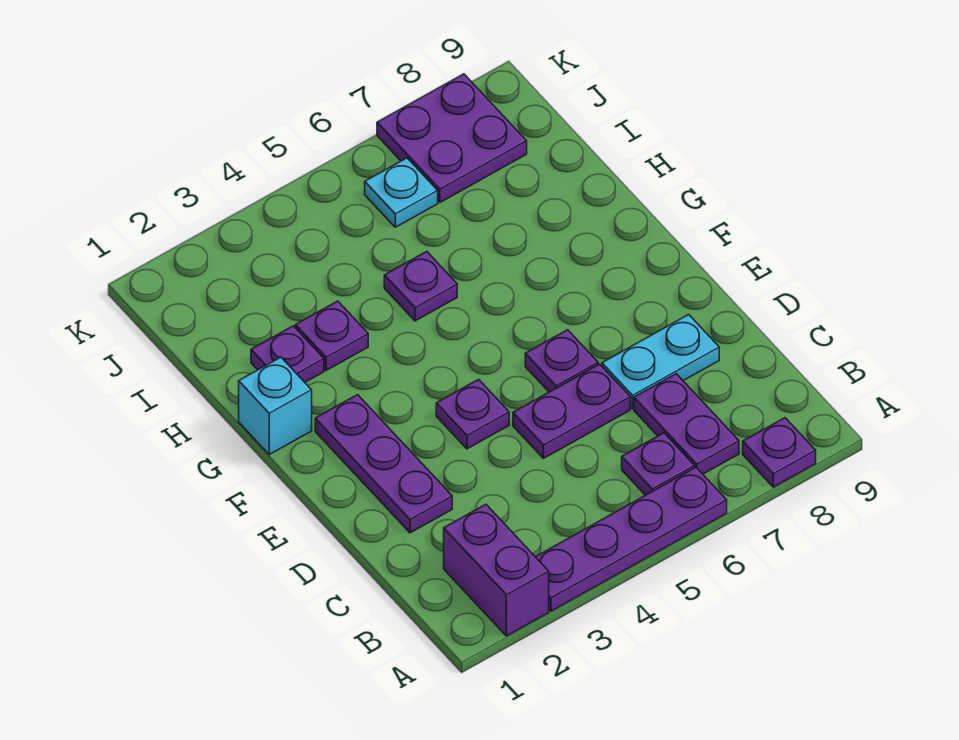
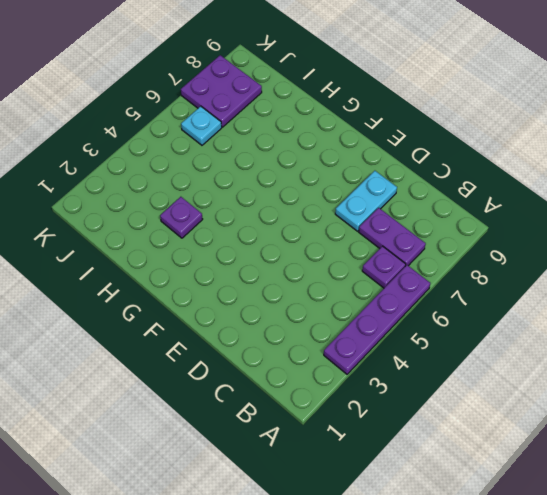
none -> purple 1x2 brick [444,504,549,636]
none -> purple 1x1 plate [743,418,816,487]
none -> purple 1x3 plate [315,395,452,533]

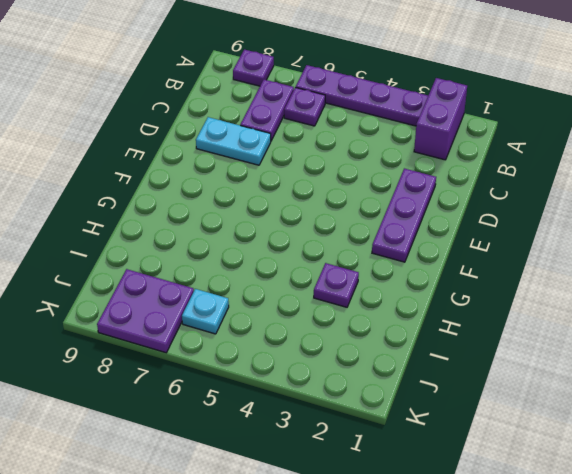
none -> purple 1x2 plate [513,364,630,458]
none -> purple 1x1 plate [436,379,509,449]
none -> purple 1x1 plate [525,330,598,392]

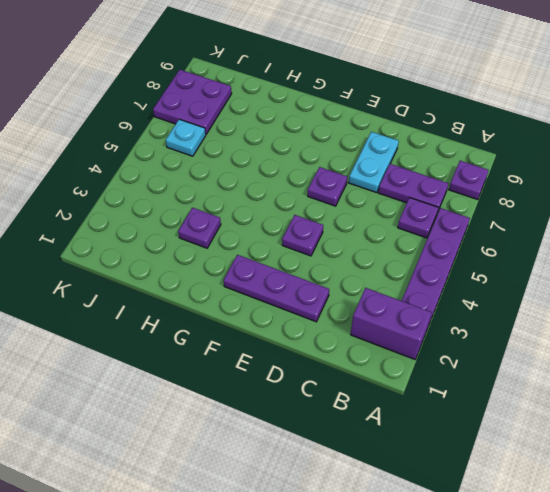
none -> purple 1x2 plate [513,364,630,458]
none -> cyan 1x1 brick [239,357,312,454]
none -> purple 1x1 plate [251,326,324,382]

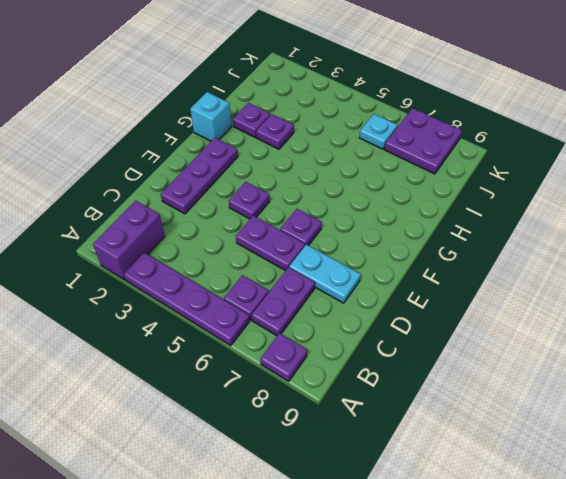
none -> purple 1x1 plate [384,251,457,321]

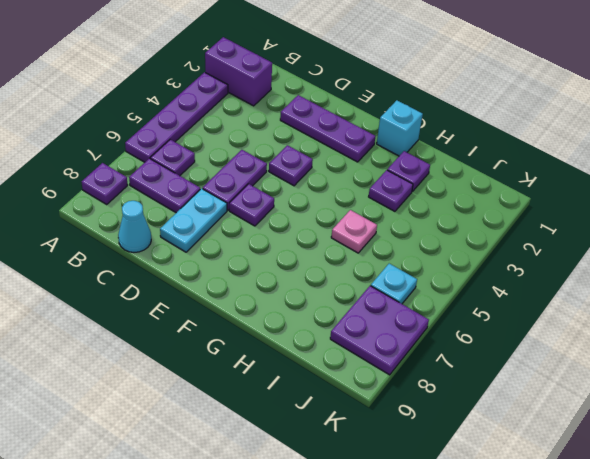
cyan 1x1 cone [118,201,151,252] -> none
pink 1x1 plate [331,210,377,253] -> purple 1x1 plate [384,251,457,321]

